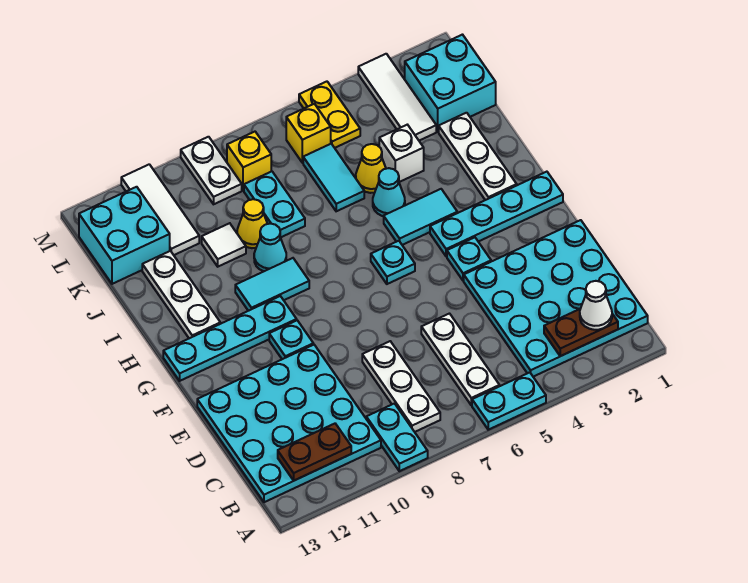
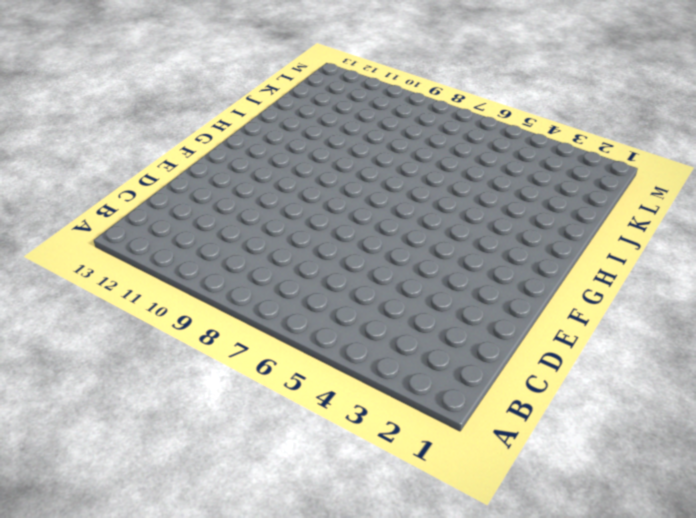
none -> cyan 1x2 plate [472,372,546,430]
none -> cyan 1x2 plate [366,404,428,471]
none -> cyan 4x4 plate [464,220,648,377]
none -> white 1x3 plate [421,314,500,405]

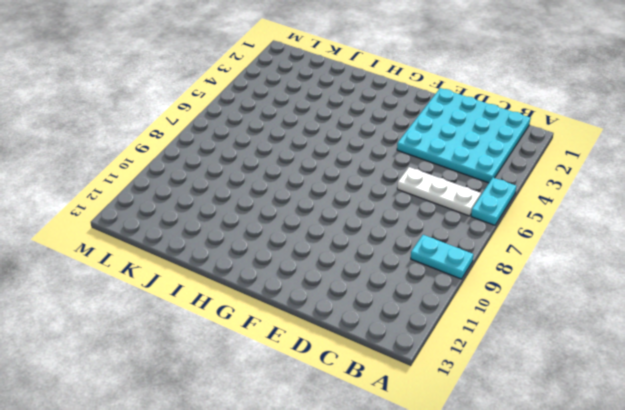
none -> white 1x3 plate [362,341,440,432]
none -> cyan 4x4 plate [197,345,381,502]
none -> cyan 1x1 plate [447,237,491,281]
none -> cyan 1x1 plate [269,320,313,359]

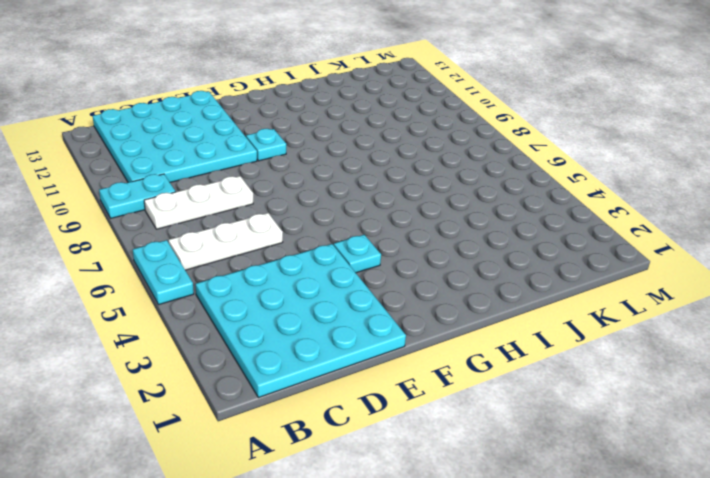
none -> cyan 1x4 plate [430,172,563,257]
none -> cyan 1x1 plate [371,241,415,284]
none -> cyan 1x4 plate [163,296,297,381]
none -> white 1x3 plate [439,113,517,200]

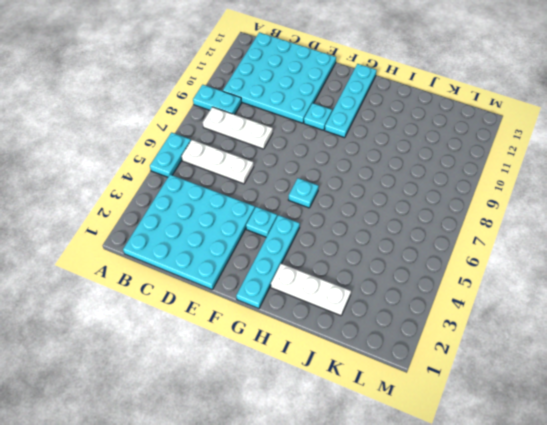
none -> cyan 1x2 tile [384,189,457,245]
none -> cyan 1x2 tile [235,258,309,311]
none -> white 1x3 plate [142,251,220,338]
none -> cyan 1x1 cone [373,168,405,216]

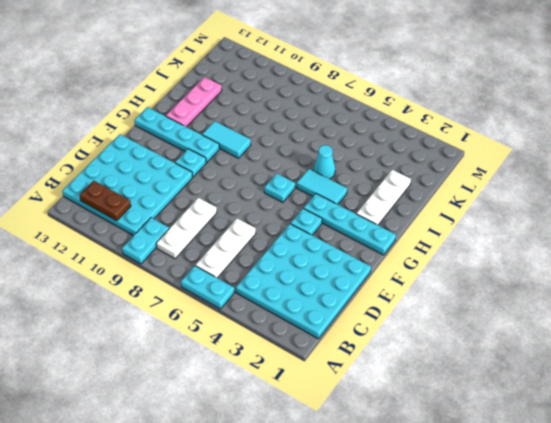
pink 1x3 plate [166,77,222,127] -> white 1x3 plate [142,251,220,338]
none -> cyan 1x1 cone [254,224,286,271]
none -> white 1x1 brick [379,125,424,182]
none -> yellow 1x1 cone [356,144,386,193]
none -> cyan 1x2 tile [303,144,364,211]

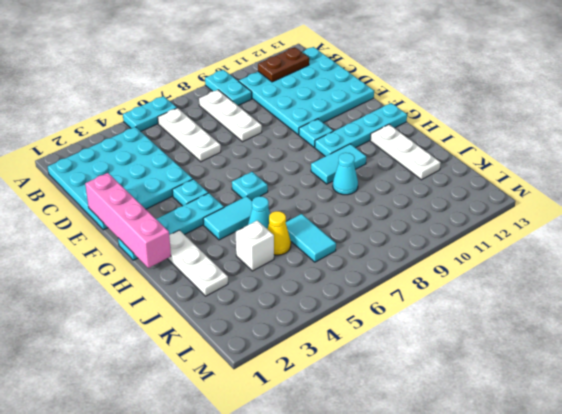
pink 1x4 brick [85,173,171,268] -> none
none -> cyan 1x2 plate [244,171,305,238]
none -> yellow 1x1 cone [237,199,267,248]
none -> white 1x1 tile [202,223,246,267]
none -> cyan 2x2 brick [405,35,496,132]

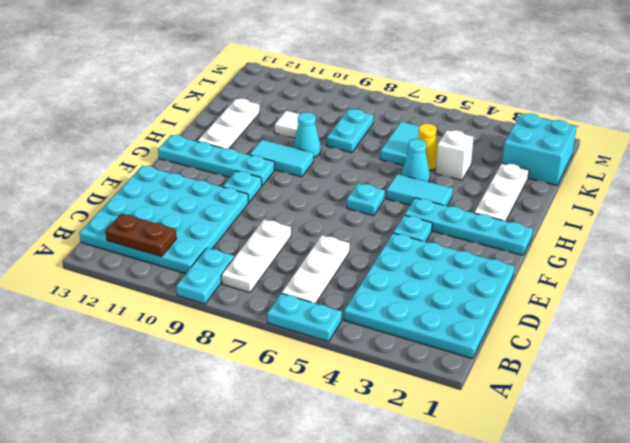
none -> yellow 1x1 cone [237,199,267,248]
none -> white 1x3 tile [358,54,436,141]
none -> white 1x3 tile [121,164,199,255]
none -> cyan 2x2 brick [79,187,170,284]

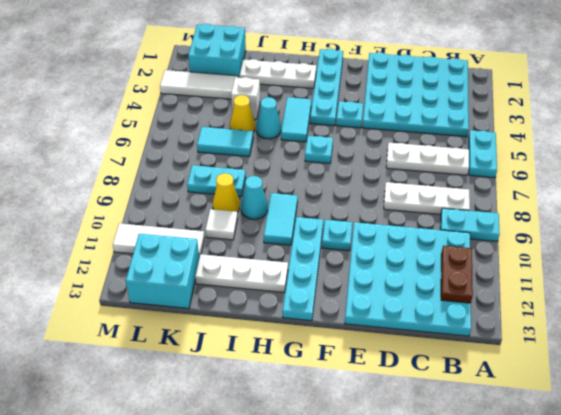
none -> yellow 1x2 plate [299,82,360,148]
none -> yellow 1x1 brick [286,104,331,163]
none -> yellow 1x1 brick [227,132,271,191]
none -> white 1x2 plate [181,137,242,204]

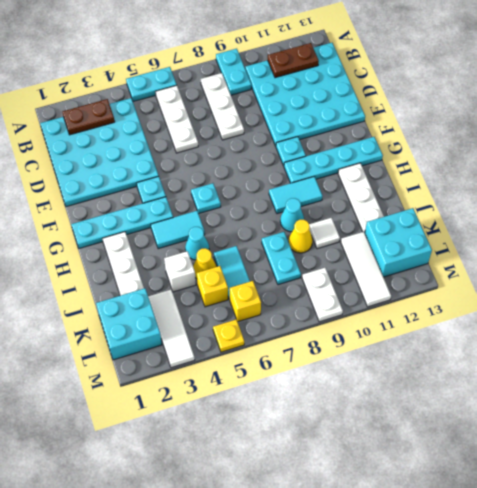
yellow 1x1 brick [197,266,228,307] -> yellow 1x1 brick moved to [227,132,271,191]
yellow 1x1 plate [213,319,244,352] -> yellow 1x2 plate [299,82,360,148]
none -> white 1x1 cone [580,281,612,330]

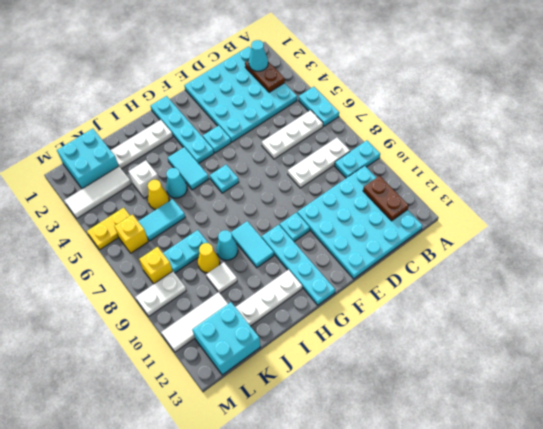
cyan 1x1 cone [249,40,268,71] -> white 1x1 cone [580,281,612,330]

